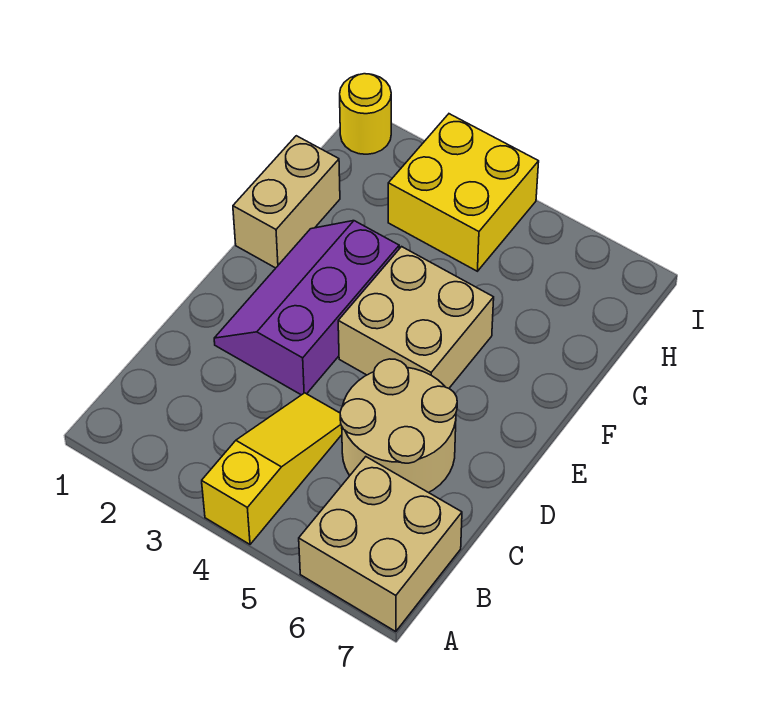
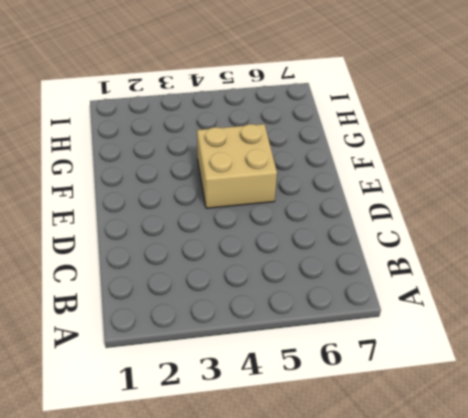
none -> yellow 1x3 slope [202,393,342,544]
none -> tan 2x2 brick [299,457,462,632]

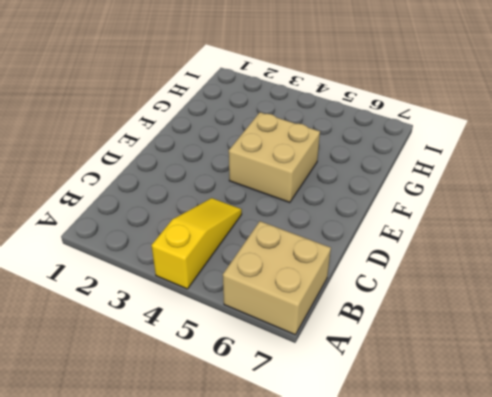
none -> tan 2x2 round brick [340,359,457,493]
none -> purple 2x3 slope [214,221,399,395]

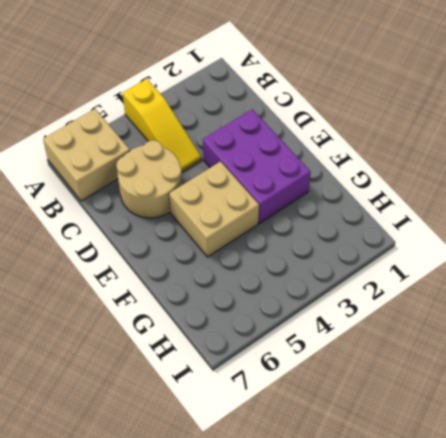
purple 2x3 brick [203,109,311,223] -> purple 2x3 slope [214,221,399,395]
none -> tan 1x2 brick [233,136,340,268]
none -> yellow 2x2 brick [388,114,539,271]

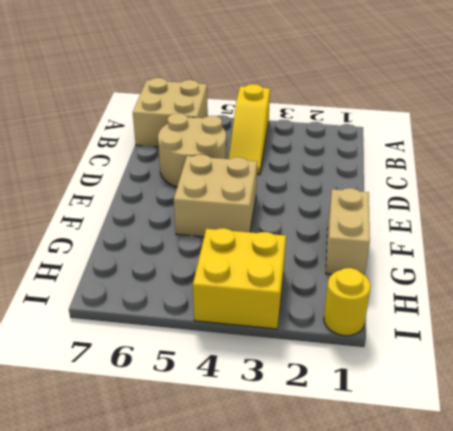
none -> purple 2x3 slope [214,221,399,395]

